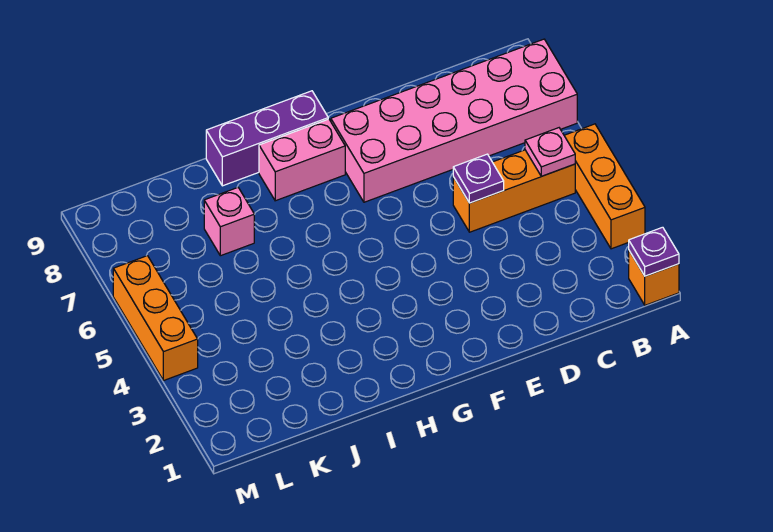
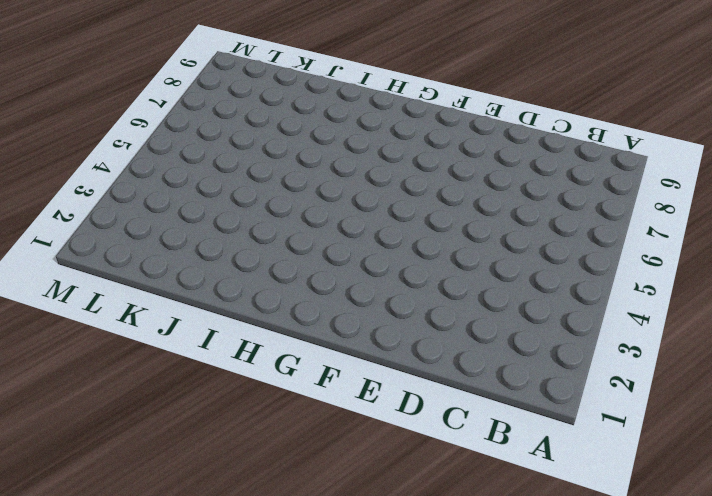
none -> orange 1x1 brick [629,251,679,305]
none -> orange 1x3 brick [564,124,645,249]

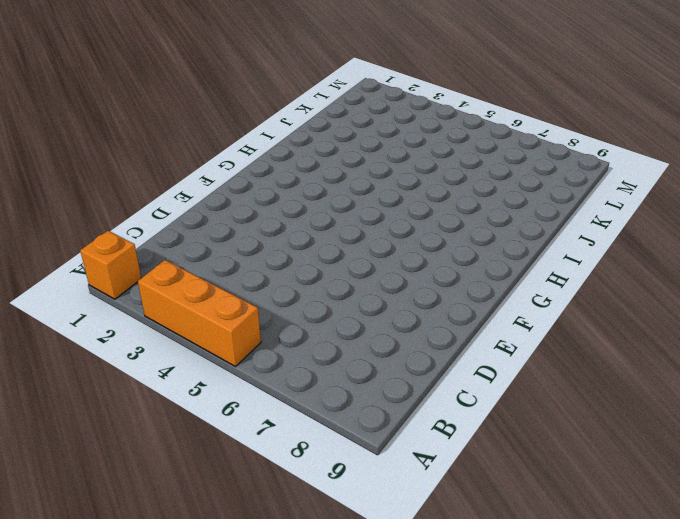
none -> pink 2x6 brick [331,39,577,202]
none -> orange 1x3 brick [453,150,575,232]

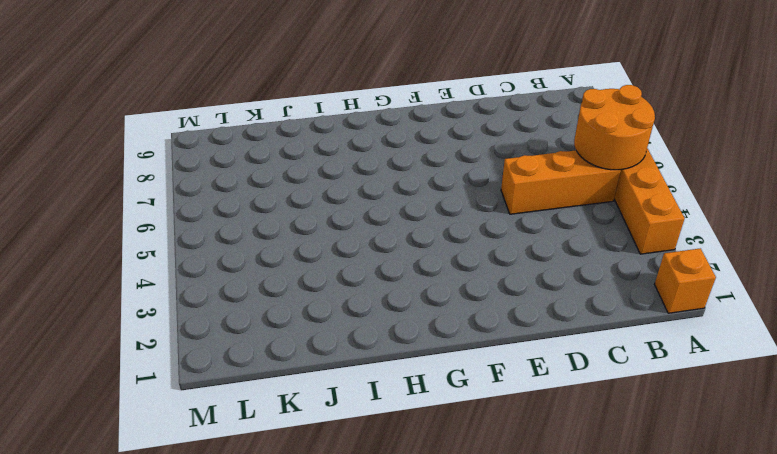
orange 2x2 round brick [574,85,655,170] -> pink 1x1 plate [525,128,575,176]
none -> pink 2x6 brick [331,39,577,202]
none -> pink 1x2 brick [259,119,345,201]

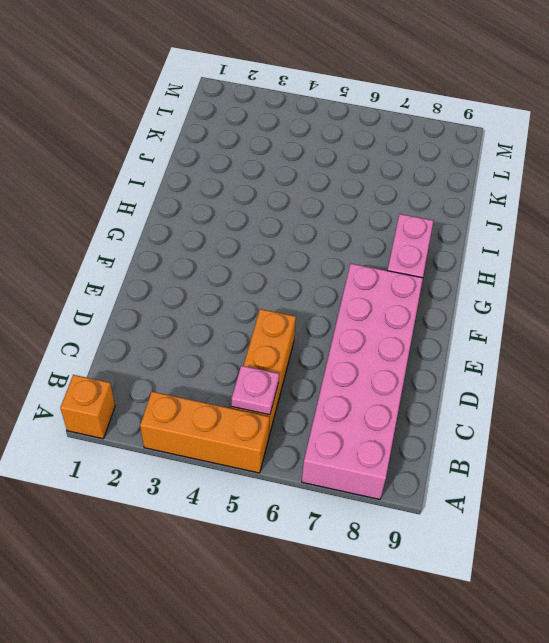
none -> purple 1x3 brick [206,91,328,186]
none -> pink 1x1 brick [204,188,254,256]

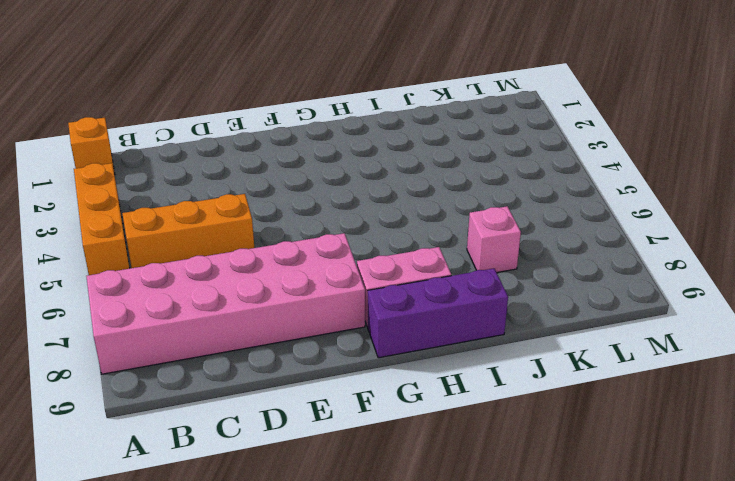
none -> orange 1x3 brick [113,256,198,381]
none -> purple 1x1 plate [629,227,679,276]

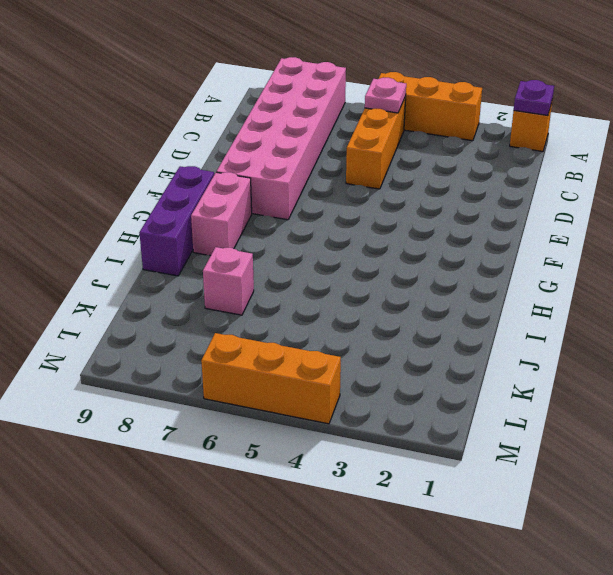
none -> purple 1x1 plate [453,154,504,203]

